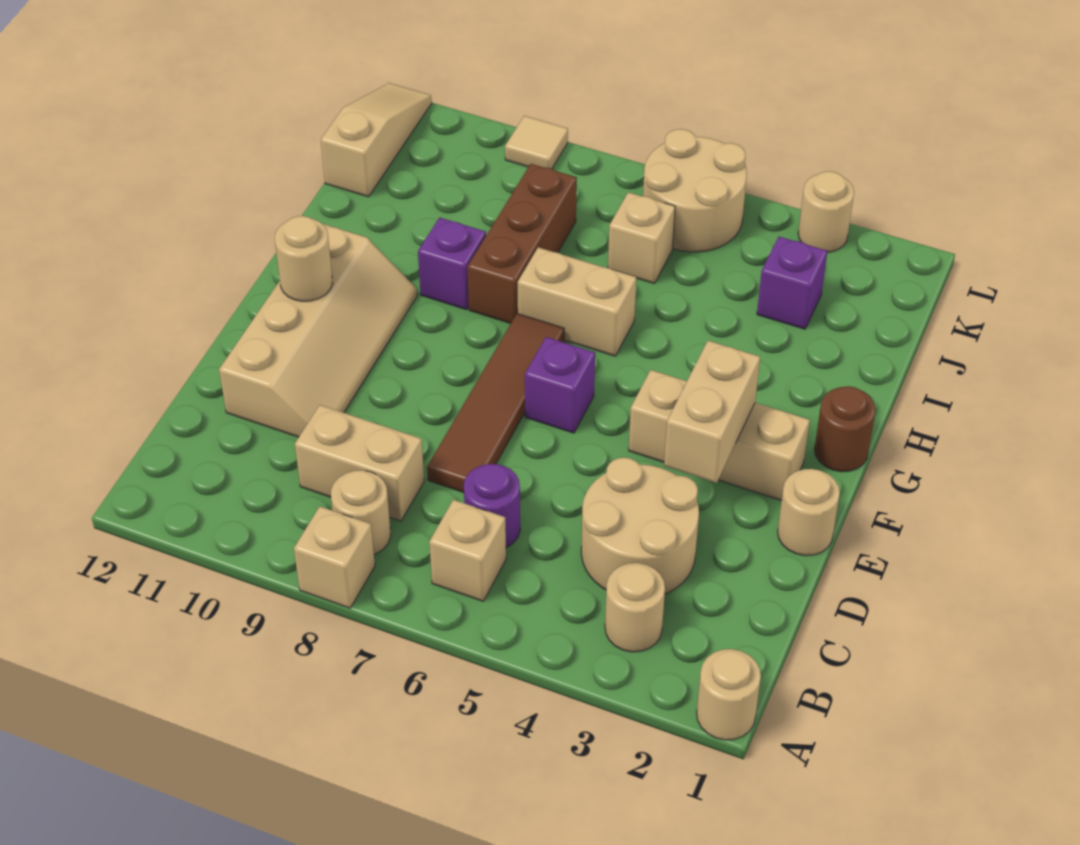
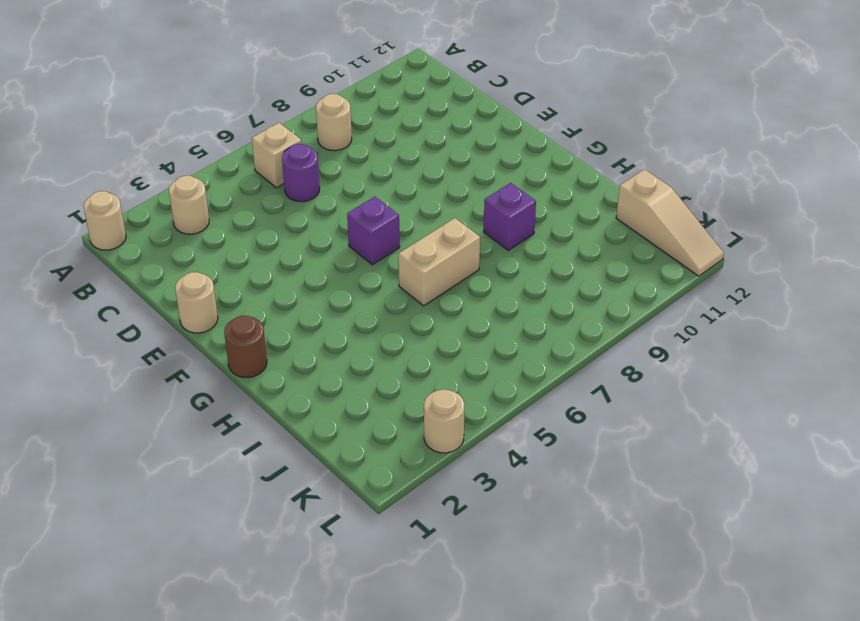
none -> tan 1x1 brick [294,506,375,608]
none -> tan 2x2 round brick [581,458,699,594]
none -> tan 1x2 brick [295,405,424,521]

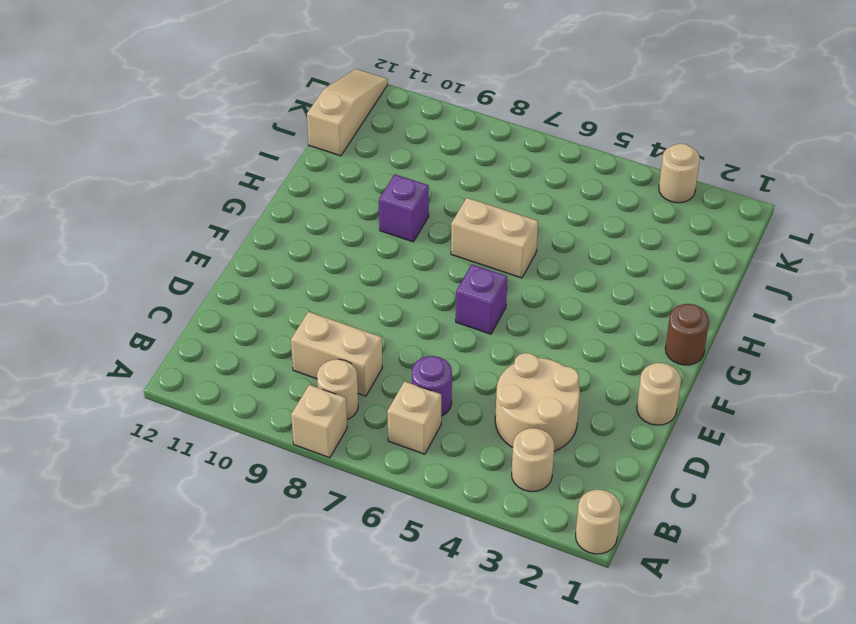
none -> brown 1x4 tile [427,314,564,493]
none -> tan 2x4 slope [219,224,417,437]
none -> tan 1x3 brick [629,370,810,501]

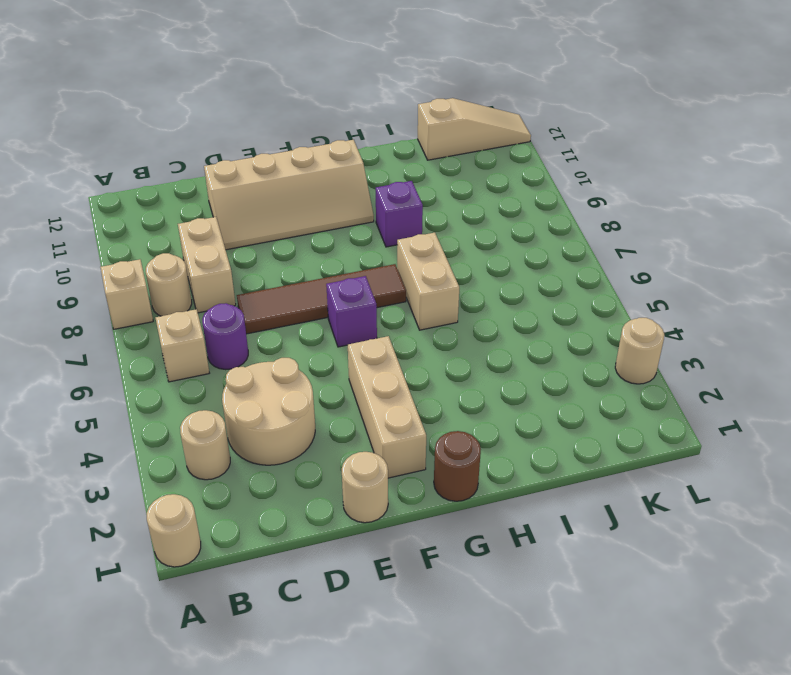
none -> brown 1x3 brick [467,164,577,323]
none -> purple 1x1 brick [757,237,827,329]
none -> tan 1x1 brick [608,192,675,284]

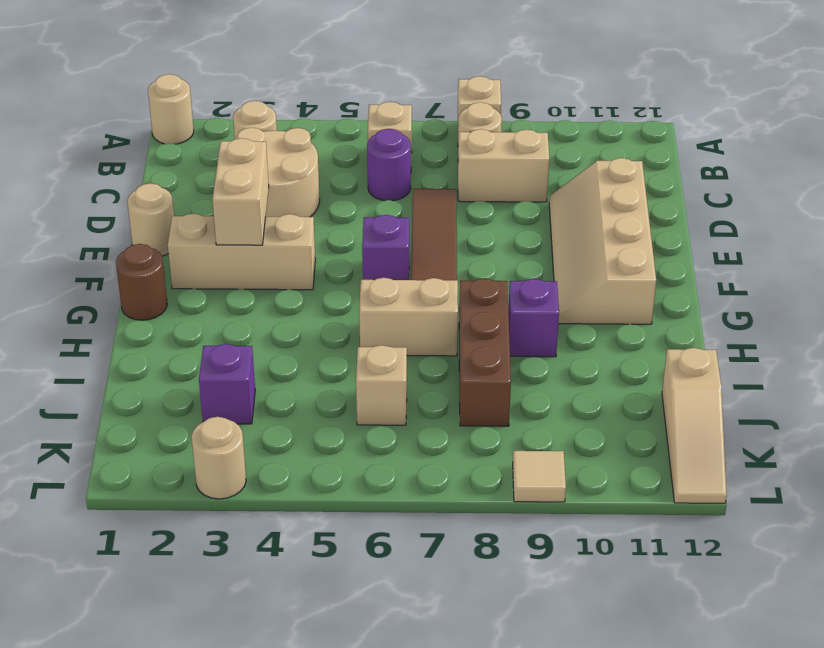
none -> tan 2x2 round brick [643,129,747,252]
none -> tan 1x1 round brick [275,216,333,301]

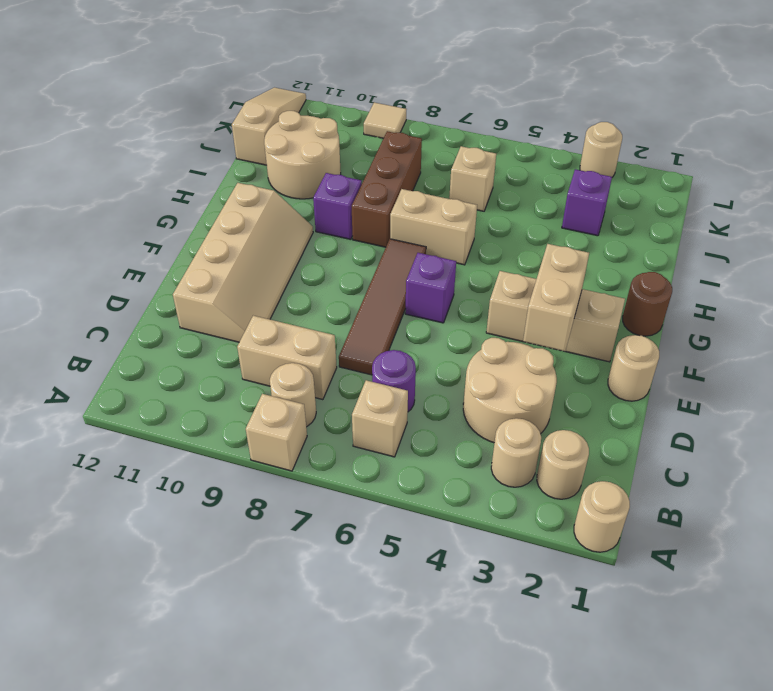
tan 1x1 round brick [537,430,589,499] -> tan 1x1 round brick moved to [275,216,333,301]
tan 2x2 round brick [264,111,341,199] -> tan 2x2 round brick moved to [643,129,747,252]

